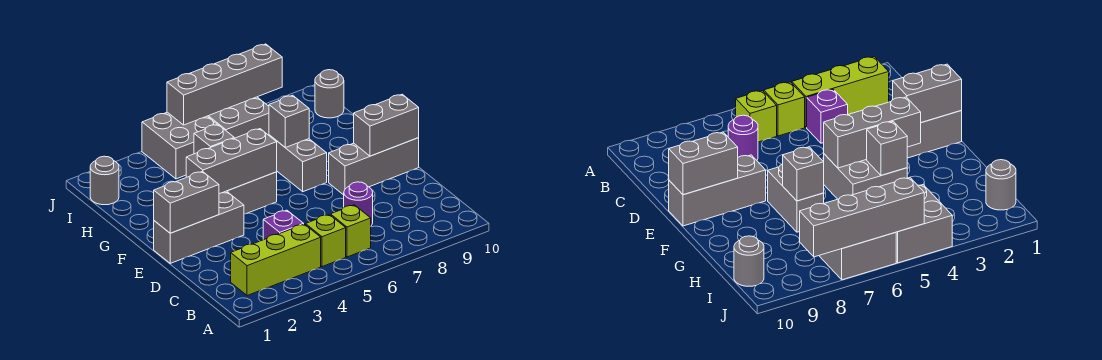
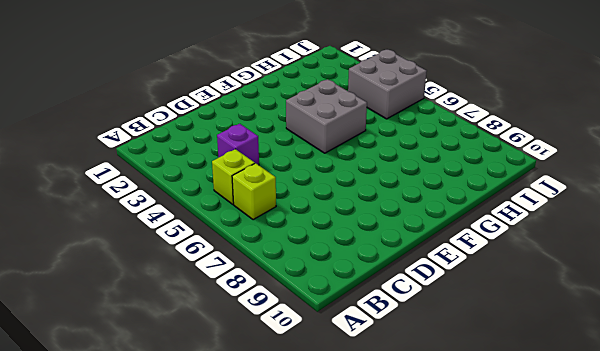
none -> lime 1x3 brick [231,224,321,296]
none -> purple 1x1 round brick [344,182,373,225]
none -> grey 1x3 brick [154,192,244,263]

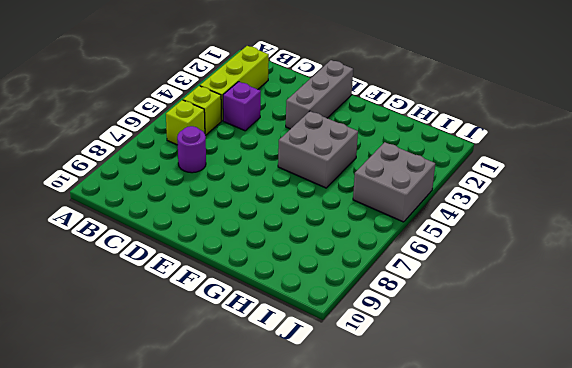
none -> grey 1x3 brick [329,138,419,195]
none -> grey 1x2 brick [269,135,327,192]
none -> grey 1x1 round brick [90,156,119,205]

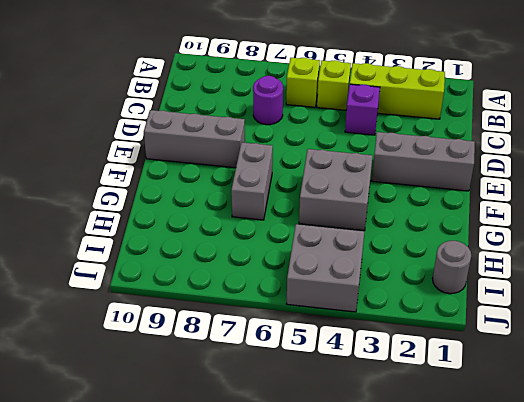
none -> grey 2x2 brick [208,97,269,138]
none -> grey 1x1 round brick [315,70,344,118]
none -> grey 1x2 brick [154,171,219,233]

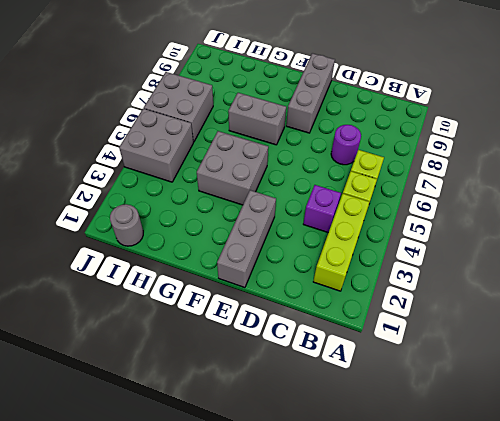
none -> grey 1x1 round brick [315,70,344,118]
none -> grey 1x2 brick [154,171,219,233]
none -> grey 1x2 brick [354,94,419,156]

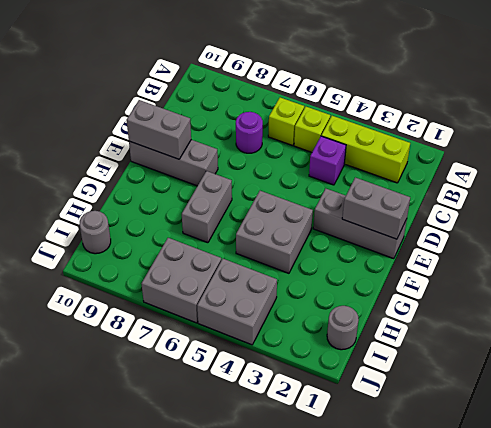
none -> grey 1x3 brick [186,129,277,193]
none -> grey 1x1 brick [194,124,234,154]
none -> grey 1x1 brick [269,95,309,148]

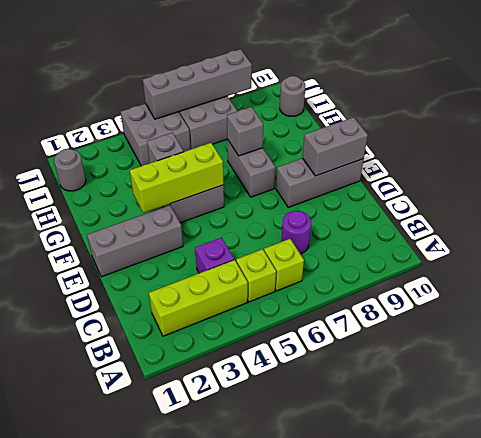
lime 1x3 brick [130,143,224,213] -> grey 1x3 brick [186,129,277,193]
none -> grey 1x2 brick [154,171,219,233]

